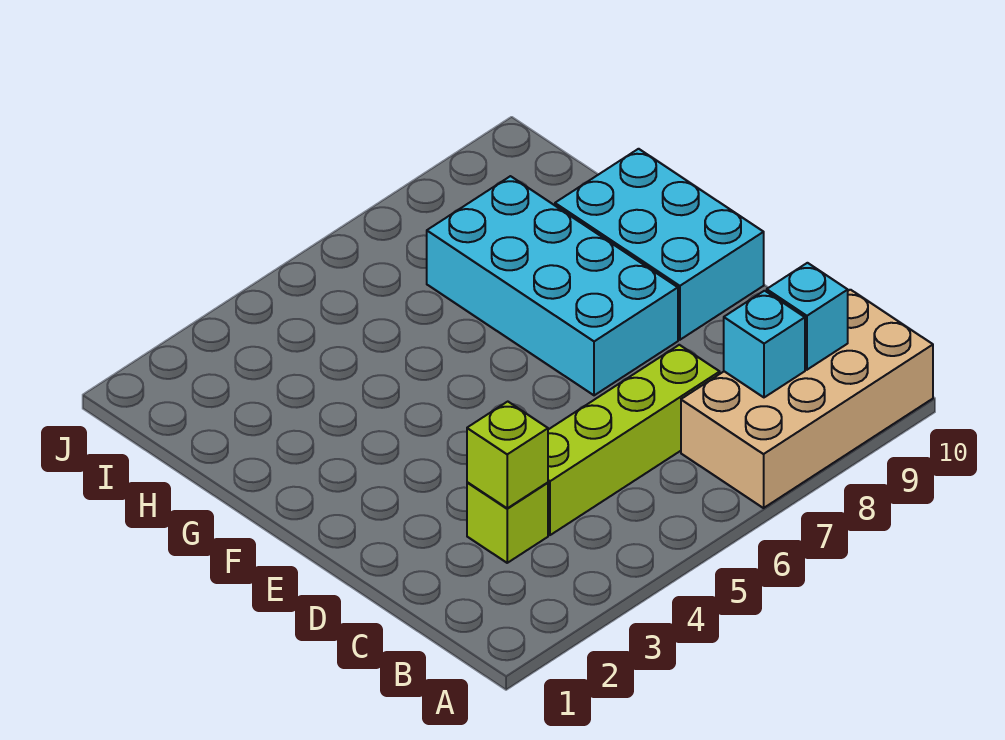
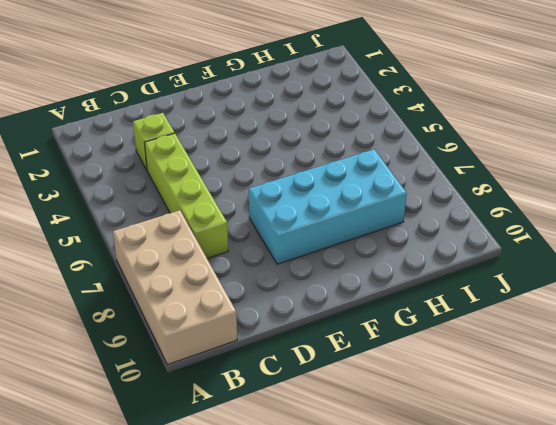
none -> cyan 2x3 brick [555,149,764,340]
none -> cyan 1x1 brick [724,291,805,397]

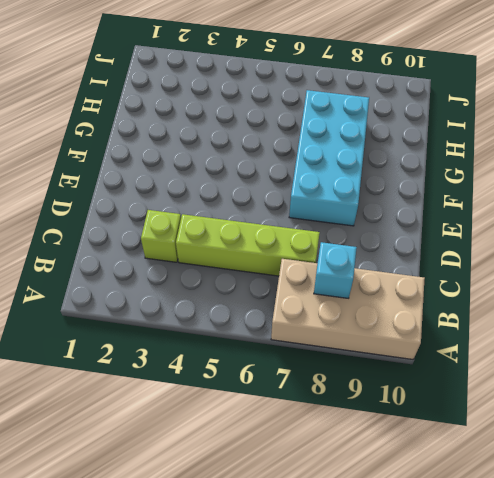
none -> cyan 2x3 brick [555,149,764,340]
none -> cyan 1x1 brick [767,263,848,370]

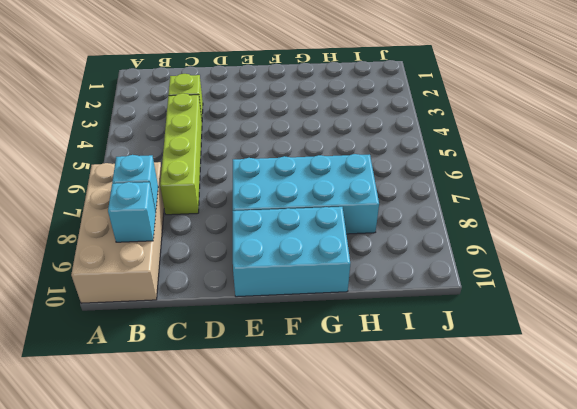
none -> lime 1x1 brick [467,402,548,508]

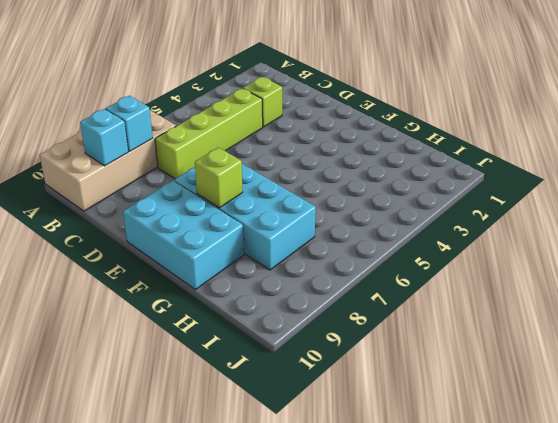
lime 1x1 brick [195,147,243,208] -> lime 1x1 brick moved to [467,402,548,508]

